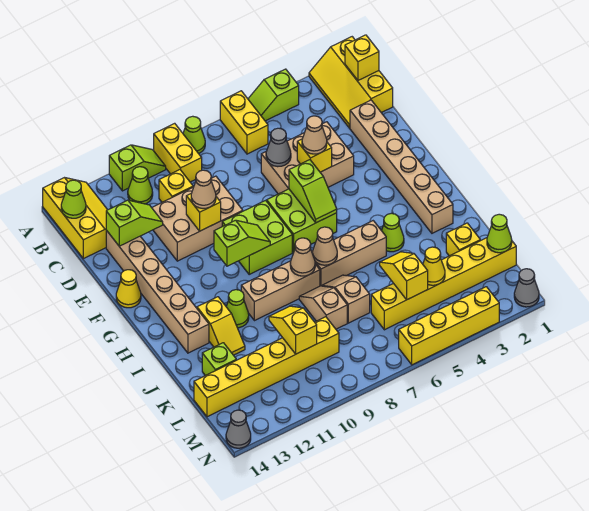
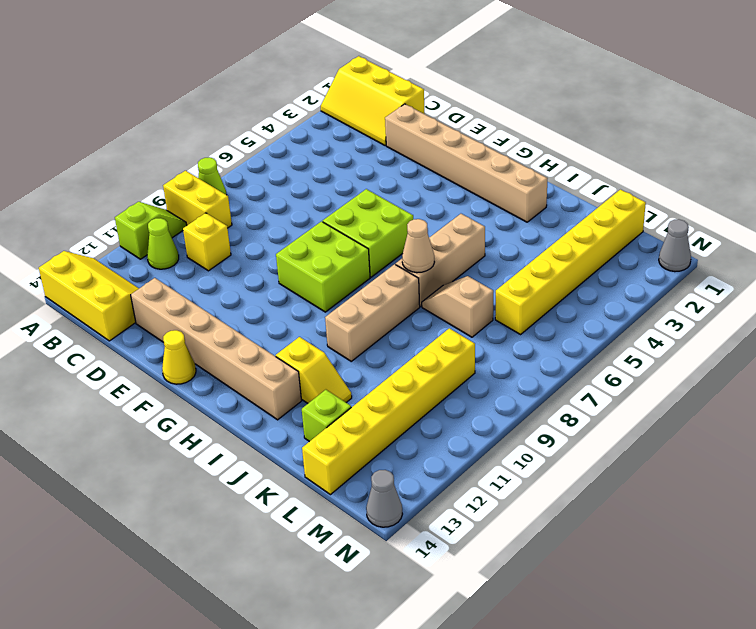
none -> lime 1x2 slope [248,69,299,121]
none -> yellow 1x2 brick [220,91,268,154]
none -> tan 2x3 brick [261,122,354,194]
none -> tan 2x3 brick [152,176,243,261]

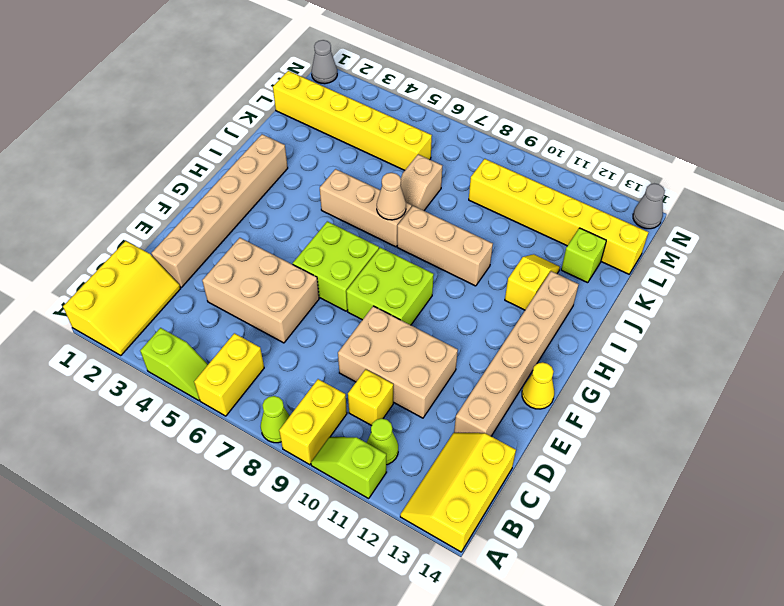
none -> lime 1x1 cone [382,213,404,252]
none -> lime 1x1 cone [226,290,249,328]
none -> tan 1x2 slope [299,286,347,329]
none -> yellow 1x1 brick [446,223,480,256]

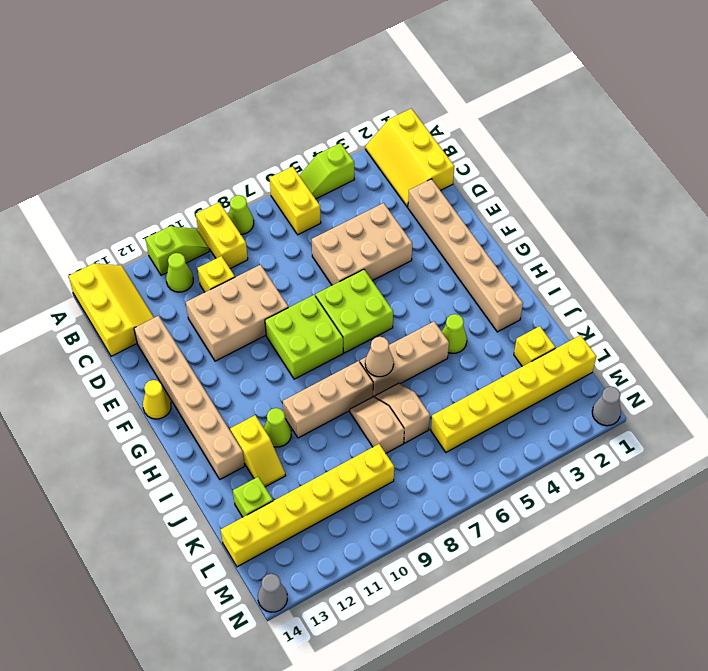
none -> yellow 1x4 brick [399,287,499,365]
none -> yellow 1x1 brick [345,35,379,80]
none -> lime 1x1 cone [61,180,86,218]
none -> grey 1x1 cone [266,128,291,167]

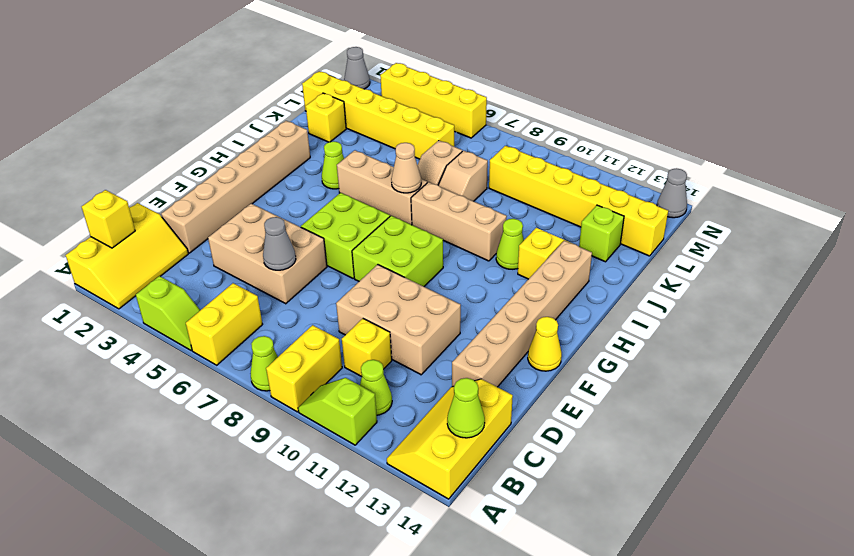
none -> lime 1x2 slope [106,200,163,246]
none -> yellow 1x1 brick [297,139,332,172]
none -> yellow 1x1 brick [186,194,221,231]
none -> lime 1x2 slope [289,160,337,223]

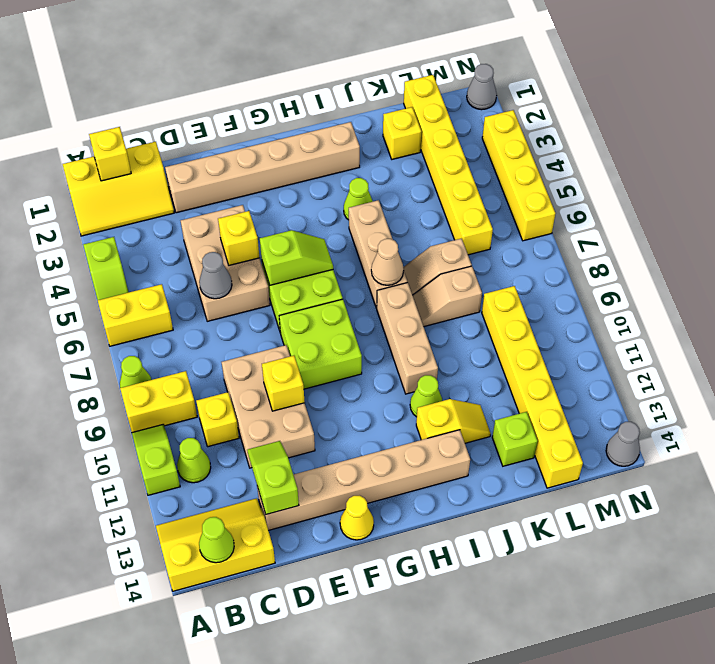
none -> lime 1x2 slope [214,220,270,266]
none -> tan 1x1 cone [290,238,315,276]
none -> yellow 1x2 slope [380,252,428,300]
none -> yellow 1x2 slope [269,306,317,354]

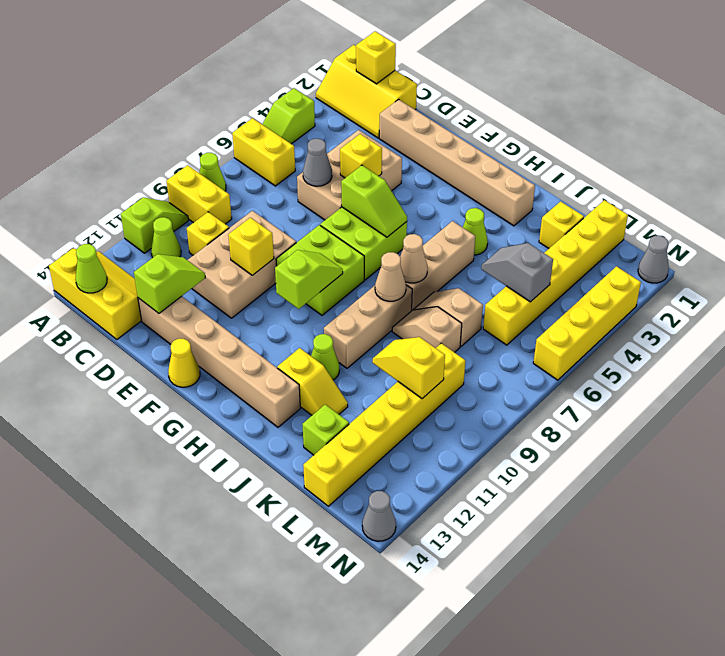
grey 1x2 slope [481,243,553,302] -> yellow 1x2 slope [380,252,428,300]
none -> lime 1x1 cone [487,214,512,253]
none -> yellow 1x1 cone [423,247,445,285]
none -> tan 1x1 cone [302,116,327,154]
none -> tan 1x1 cone [191,170,216,208]

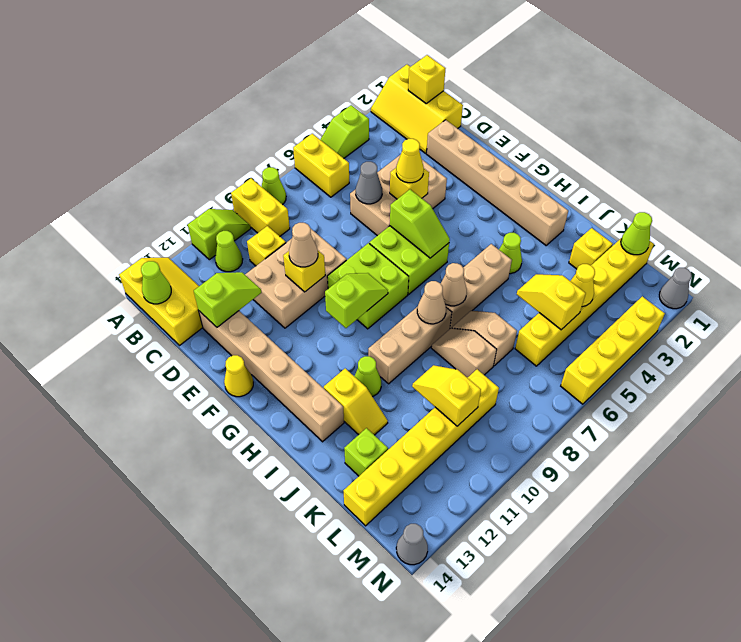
yellow 1x1 cone [396,139,424,183] -> tan 1x1 cone [302,116,327,154]

